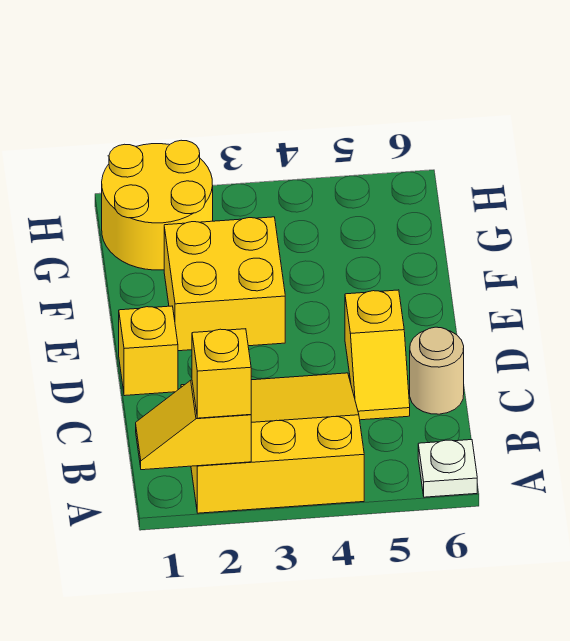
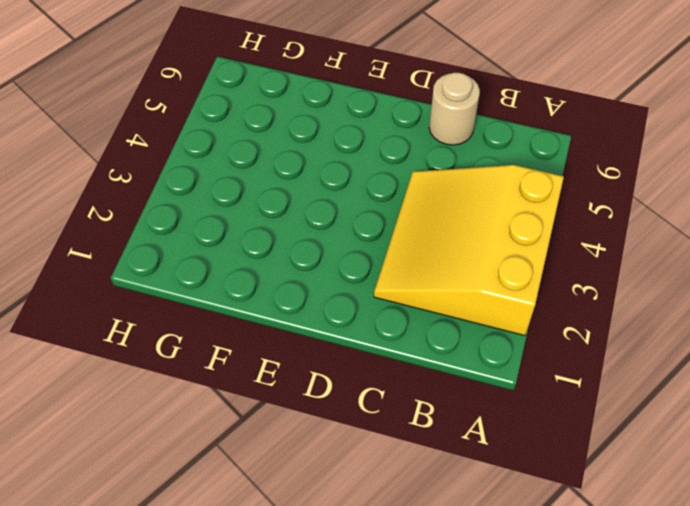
none -> white 1x1 plate [418,440,477,497]
none -> yellow 1x2 slope [345,290,410,420]

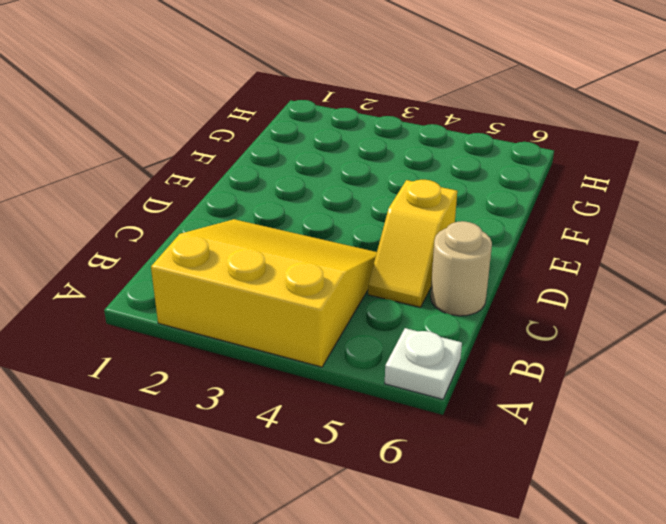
none -> yellow 1x1 brick [119,306,178,396]
none -> yellow 2x2 brick [164,217,285,351]

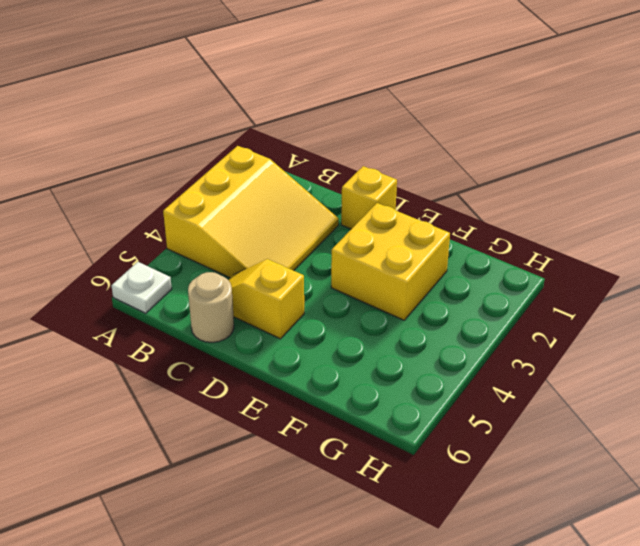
none -> yellow 2x2 round brick [102,140,213,270]
none -> yellow 1x2 slope [136,380,251,470]

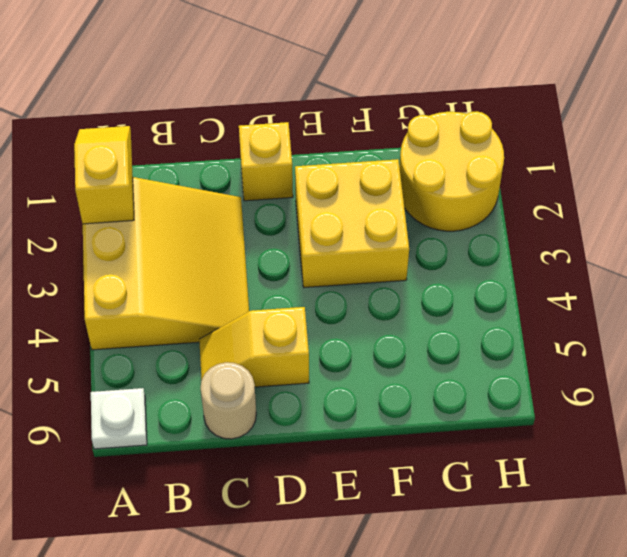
none -> yellow 1x1 brick [192,329,251,418]

